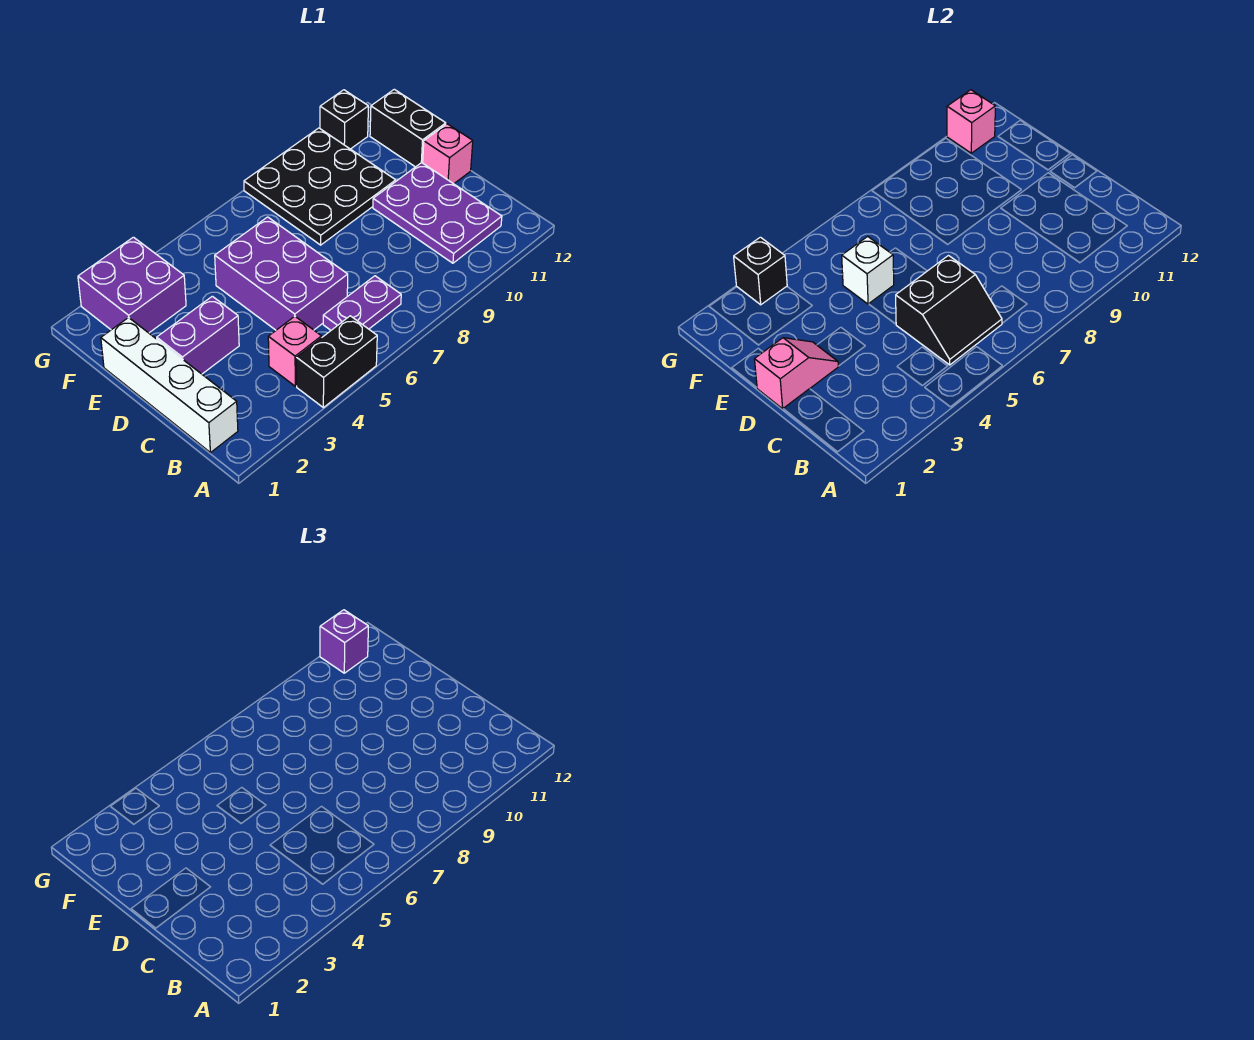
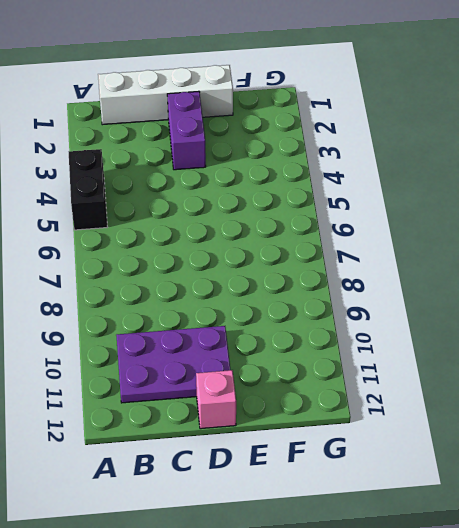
none -> pink 1x1 brick [268,316,322,386]
none -> purple 1x2 plate [323,276,401,330]
none -> purple 2x3 brick [215,217,348,330]

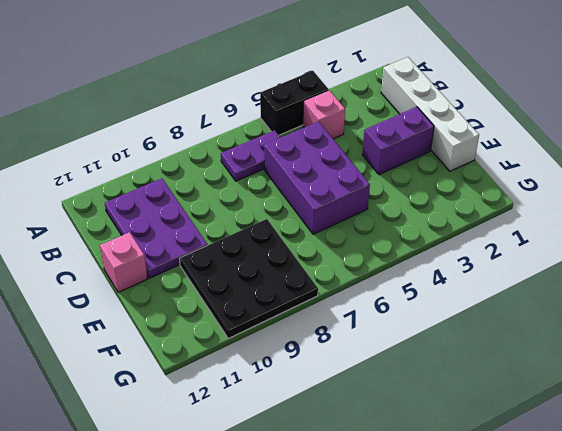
none -> black 1x2 brick [370,89,446,167]
none -> purple 2x2 brick [78,237,186,333]
none -> black 1x1 brick [320,90,368,149]

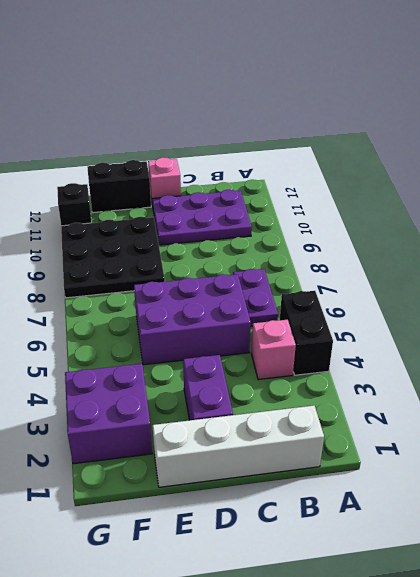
none -> black 2x2 slope [896,256,1002,365]
none -> pink 1x2 slope [755,338,838,409]
none -> white 1x1 brick [842,236,894,304]

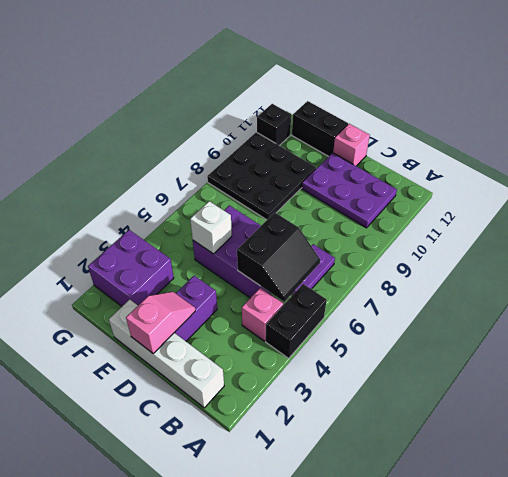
none -> black 1x1 brick [734,237,787,305]
none -> pink 1x1 brick [947,90,995,153]
none -> purple 1x1 brick [320,610,368,673]

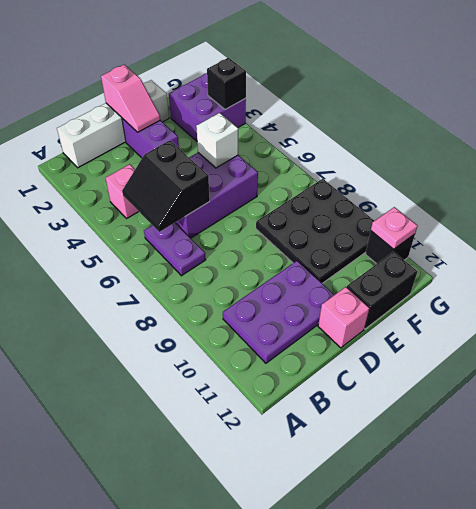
pink 1x1 plate [371,207,418,249] -> pink 1x1 brick [947,90,995,153]
none -> black 1x2 brick [296,316,377,408]
none -> purple 1x1 brick [320,610,368,673]

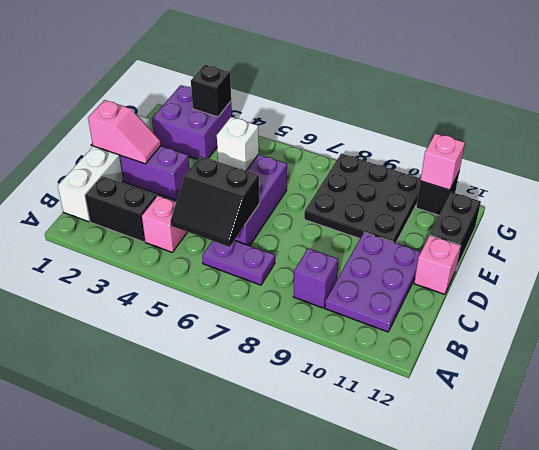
black 1x2 brick [85,176,157,242] -> black 1x2 brick moved to [296,316,377,408]
purple 1x1 brick [293,248,338,308] -> purple 1x1 brick moved to [320,610,368,673]

